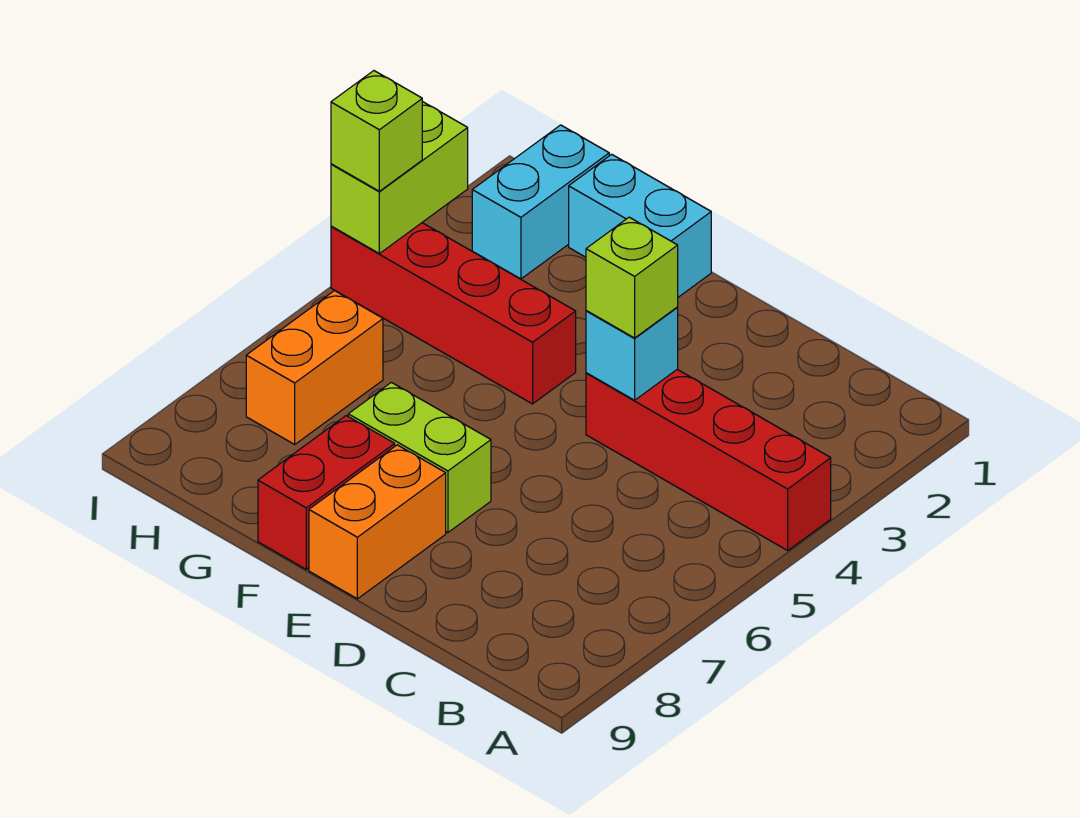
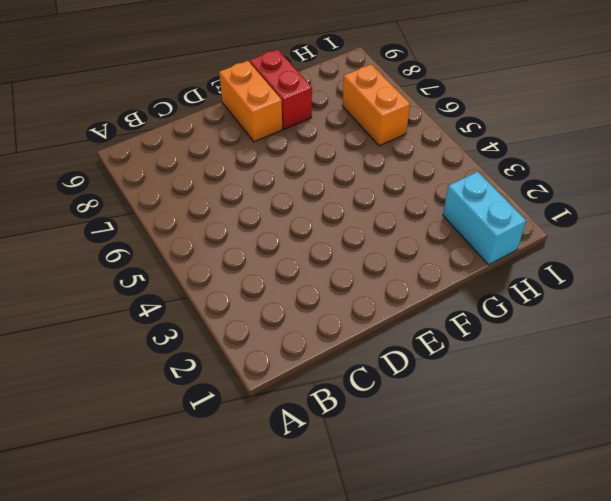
none -> red 1x4 brick [586,369,831,550]
none -> lime 1x2 brick [348,382,491,533]
none -> cyan 1x2 brick [569,154,711,297]

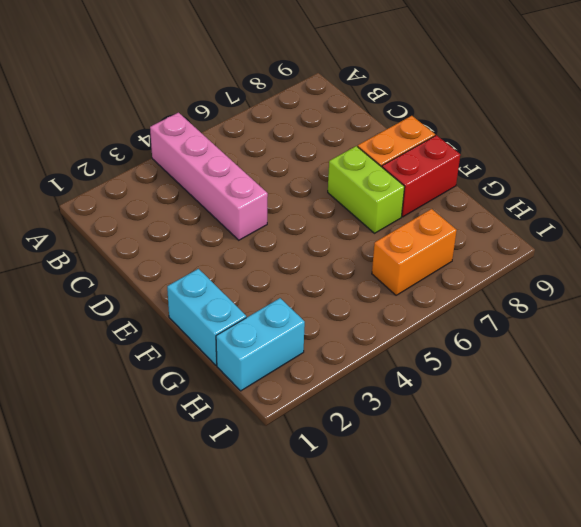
pink 1x4 brick [150,113,268,240] -> red 1x4 brick [586,369,831,550]
none -> red 1x4 brick [331,223,576,404]
none -> cyan 1x1 brick [586,308,678,400]
none -> lime 1x2 brick [331,101,468,253]

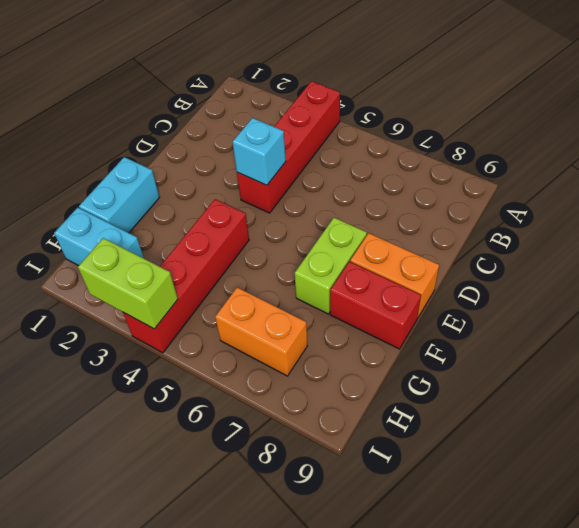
none -> lime 1x1 brick [586,217,678,338]
none -> lime 1x1 brick [331,71,422,191]

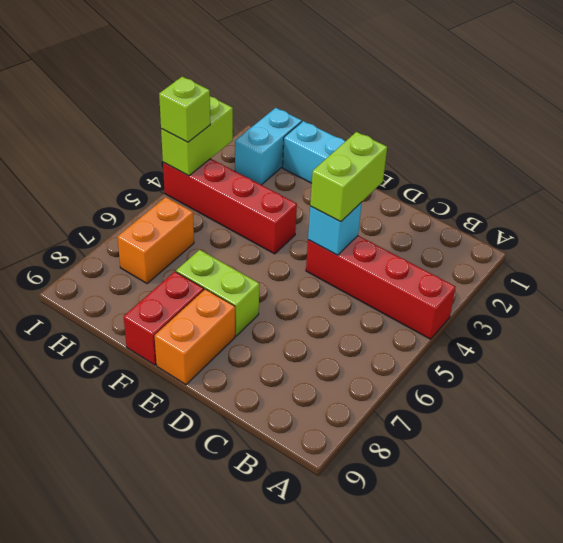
lime 1x2 brick [310,132,387,222] -> lime 1x1 brick [586,217,678,338]

